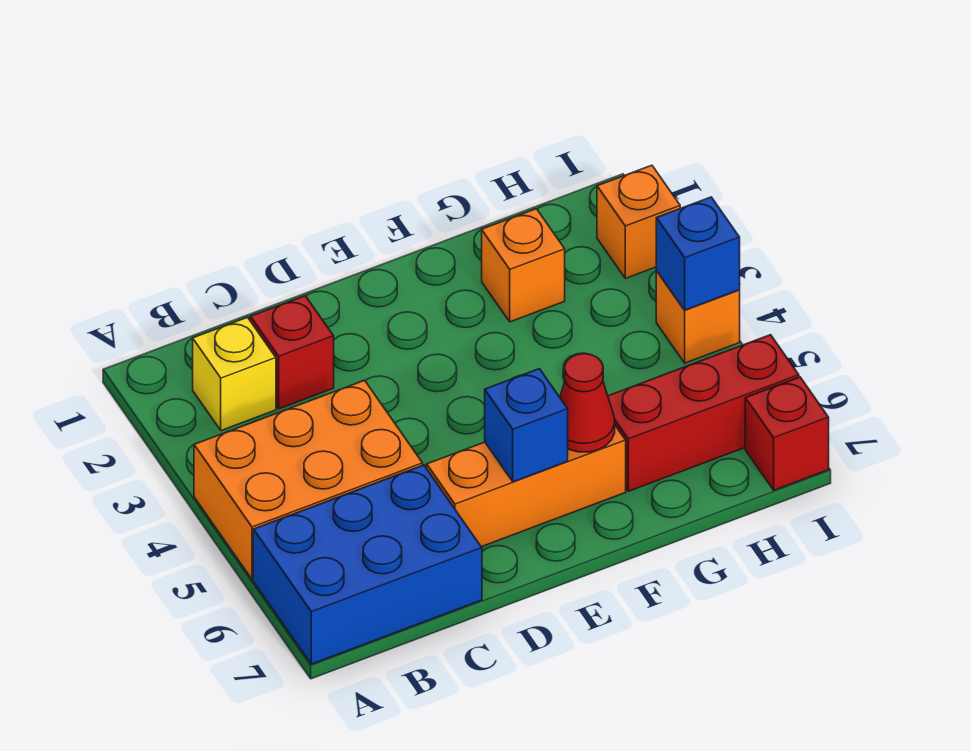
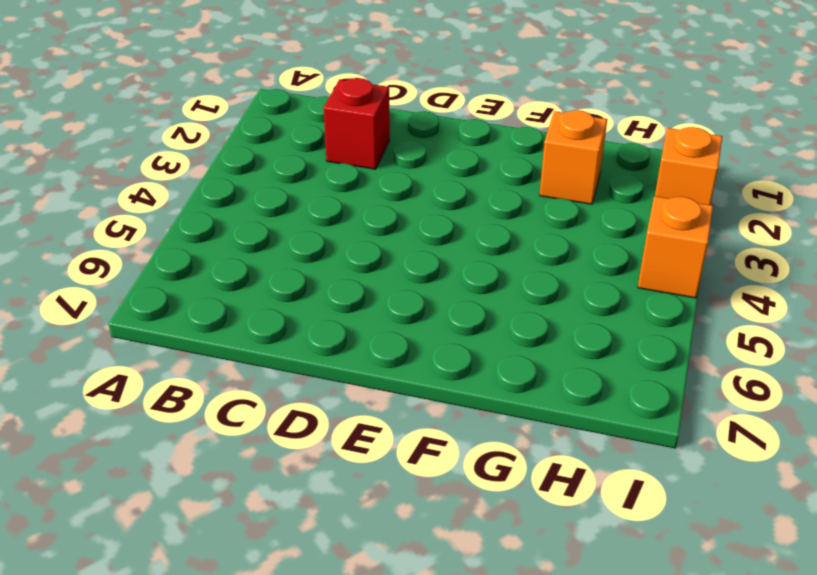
none -> orange 2x3 brick [194,380,423,579]
none -> blue 2x3 brick [253,465,482,664]
none -> yellow 1x1 brick [193,317,276,431]

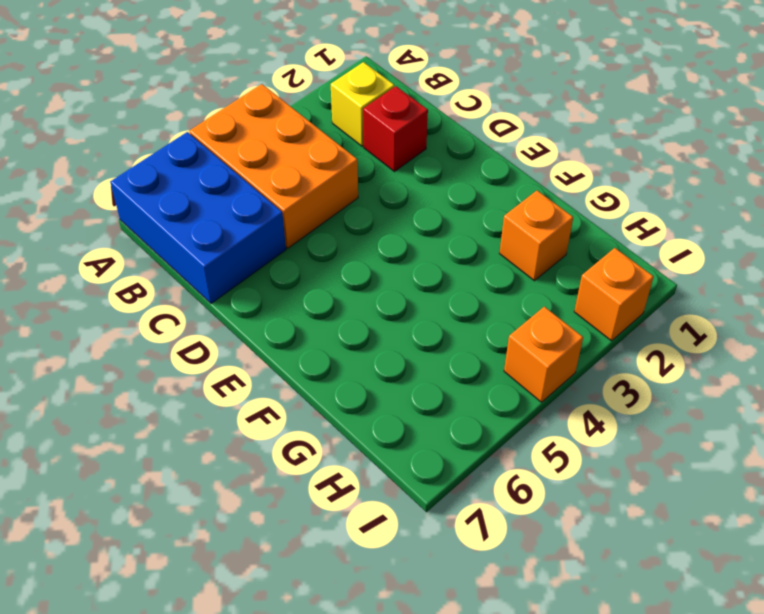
none -> orange 1x3 brick [427,426,626,547]
none -> red 1x3 brick [608,335,799,491]
none -> red 1x1 brick [745,377,829,490]

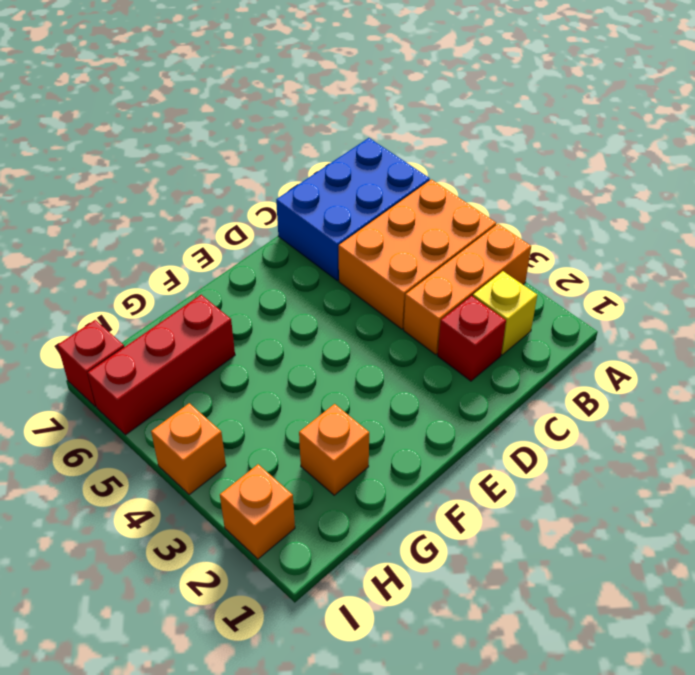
orange 1x3 brick [404,224,531,355] -> orange 1x3 brick moved to [427,426,626,547]
none -> blue 1x1 brick [485,369,568,482]
none -> red 1x1 cone [560,354,615,452]
none -> blue 1x1 brick [656,197,740,310]

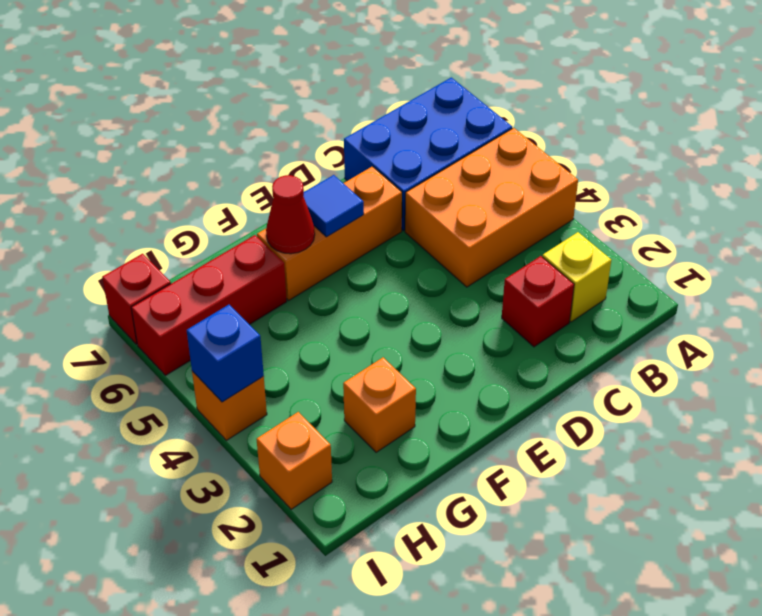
blue 1x1 tile [303,175,364,237] -> blue 1x1 brick [485,369,568,482]

